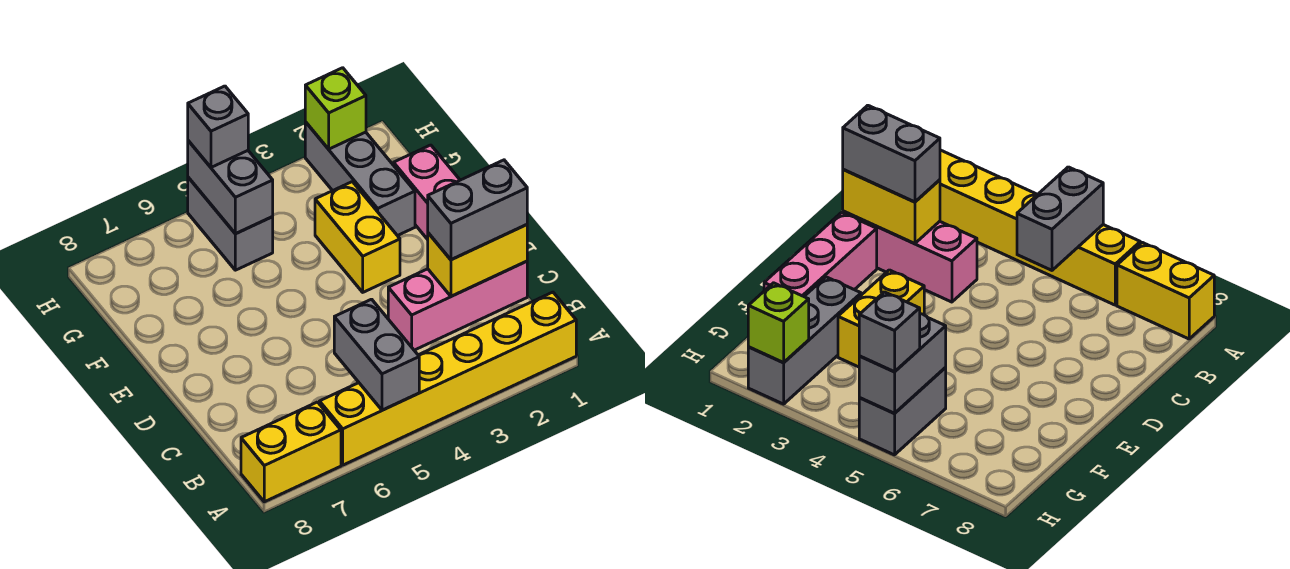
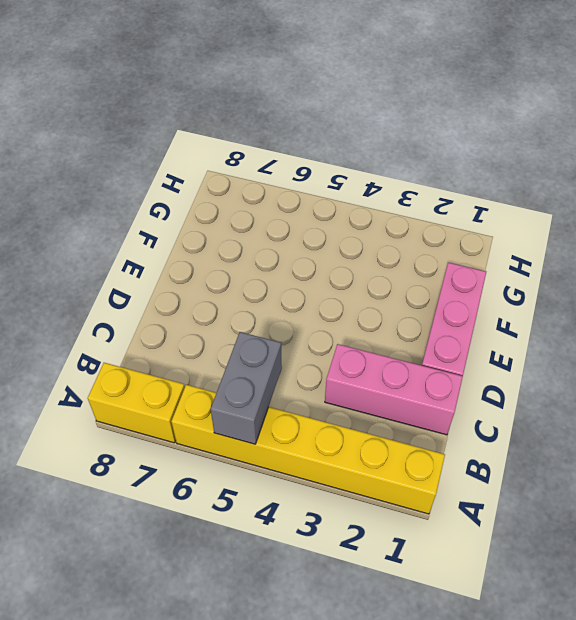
none -> yellow 1x2 brick [315,182,400,292]
none -> grey 1x3 brick [305,122,415,236]
none -> grey 1x2 brick [188,177,273,270]

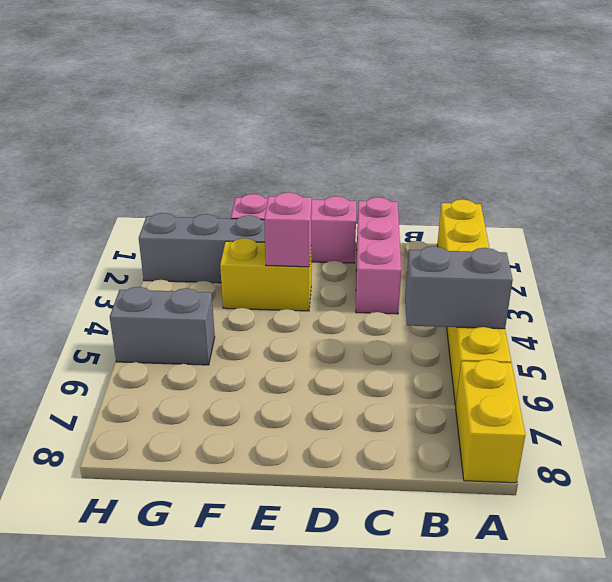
pink 1x1 brick [264,192,312,267] -> none
none -> yellow 1x2 brick [428,225,527,296]
none -> grey 1x2 brick [188,141,273,234]
none -> lime 1x1 brick [305,68,366,149]

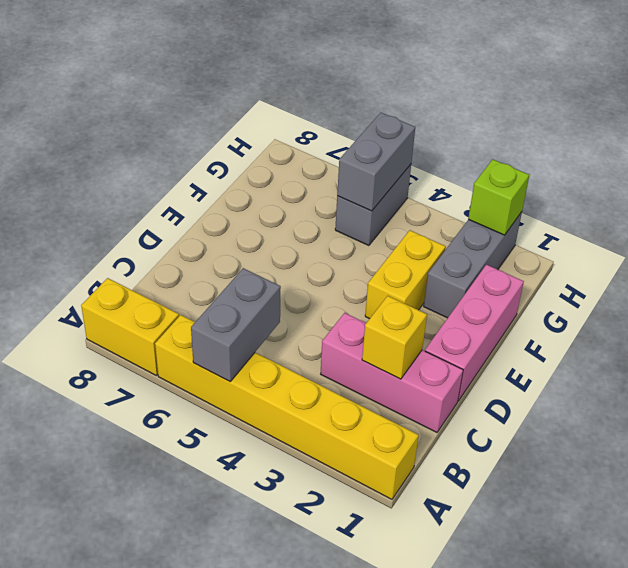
yellow 1x1 brick [362,296,427,379] -> yellow 1x2 brick [428,225,527,296]
none -> grey 1x2 brick [428,160,527,260]
none -> grey 1x1 brick [188,86,248,167]

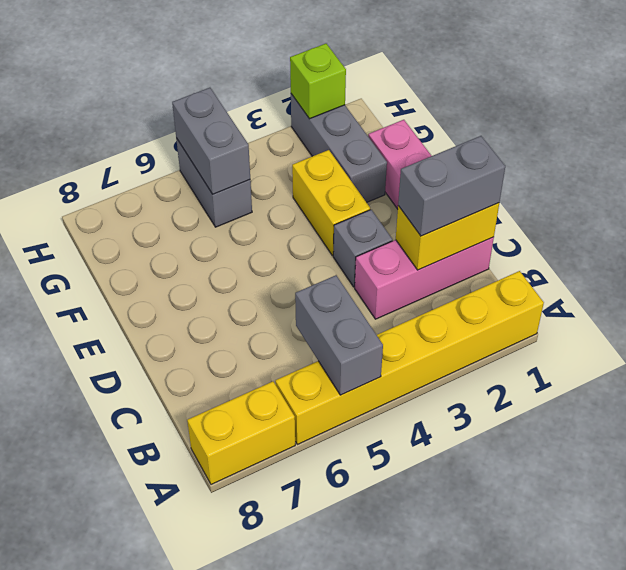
grey 1x1 brick [333,210,393,287] -> grey 1x1 brick moved to [188,86,248,167]

